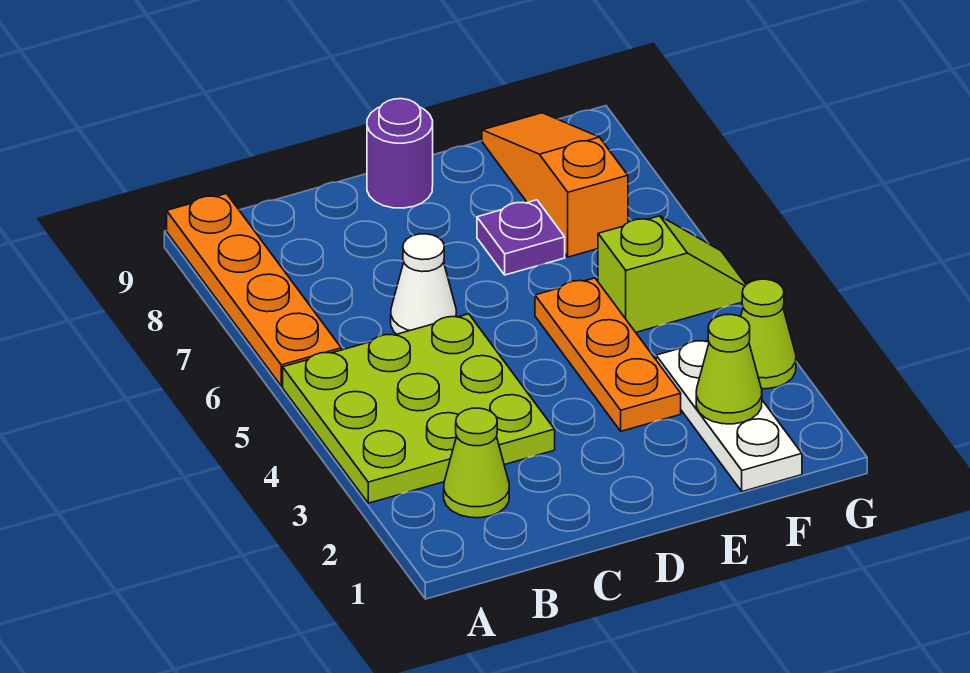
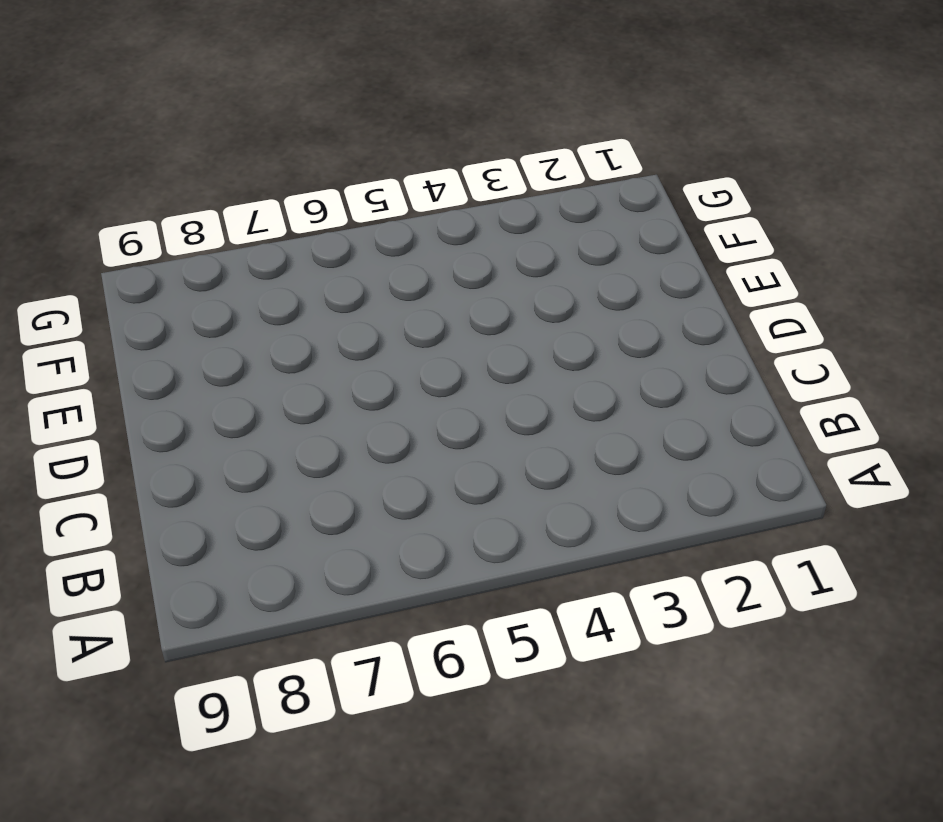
none -> lime 3x3 plate [283,314,555,503]
none -> orange 1x4 plate [167,194,341,386]
none -> lime 1x1 cone [444,408,509,518]

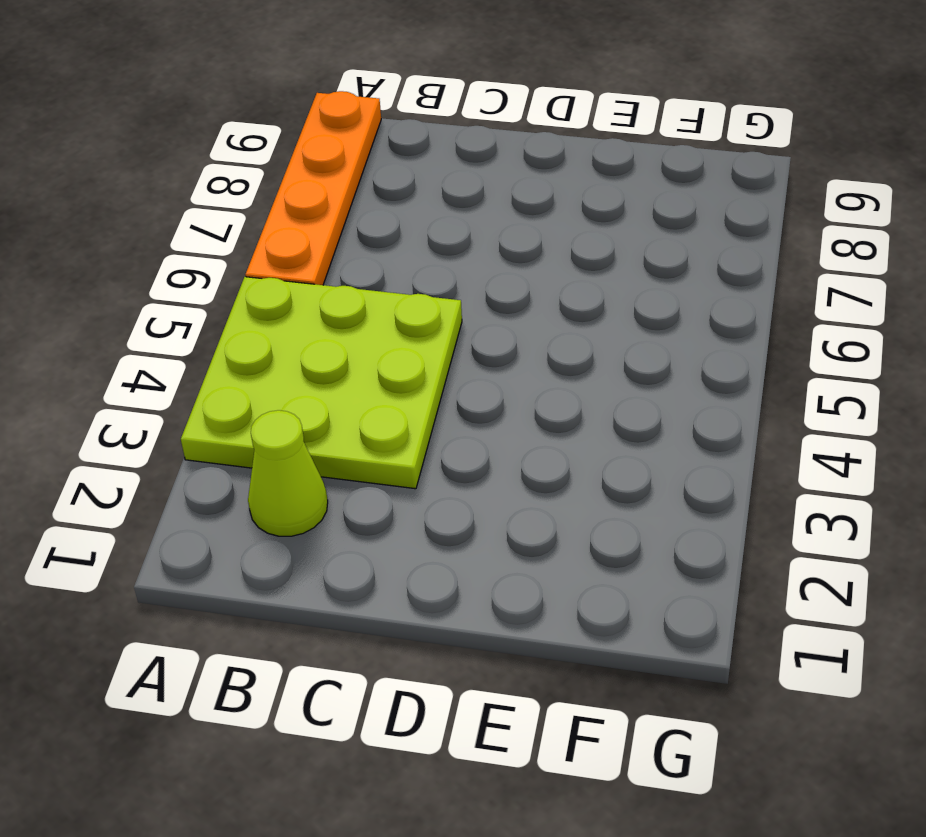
none -> white 1x1 cone [391,234,456,334]
none -> purple 1x1 round brick [367,99,433,208]
none -> orange 1x3 plate [535,278,681,431]

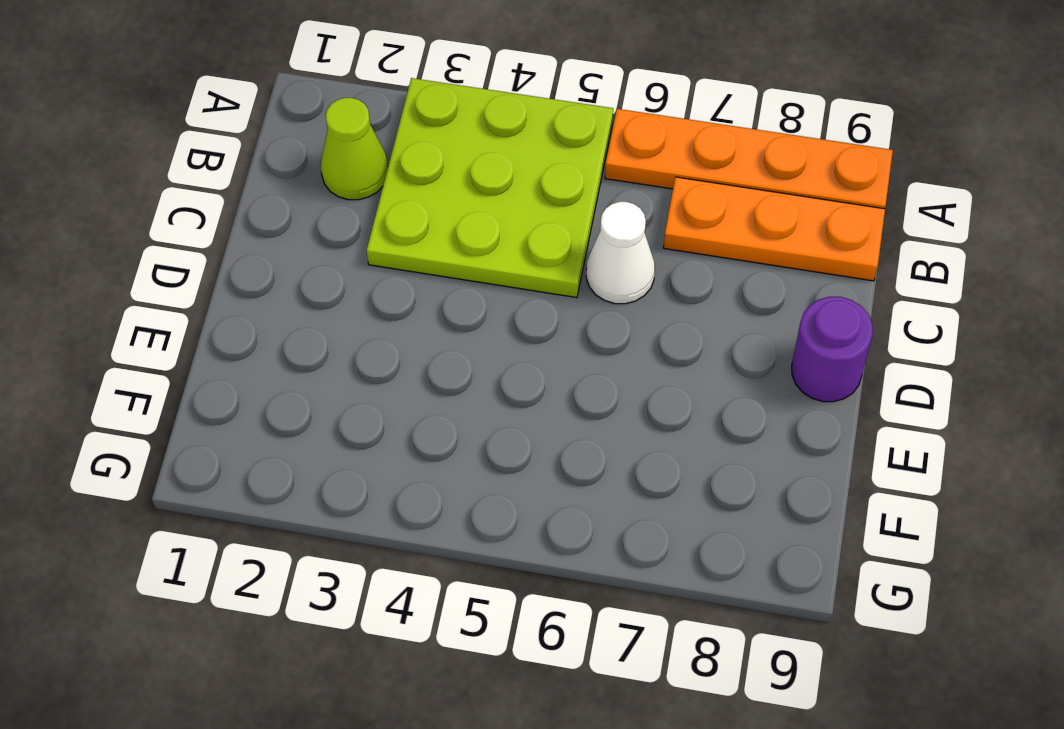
orange 1x3 plate [663,177,885,281] -> orange 1x3 plate moved to [535,278,681,431]
none -> purple 1x1 plate [477,200,565,275]
none -> white 1x3 plate [656,341,802,492]
none -> lime 1x2 slope [598,216,746,332]

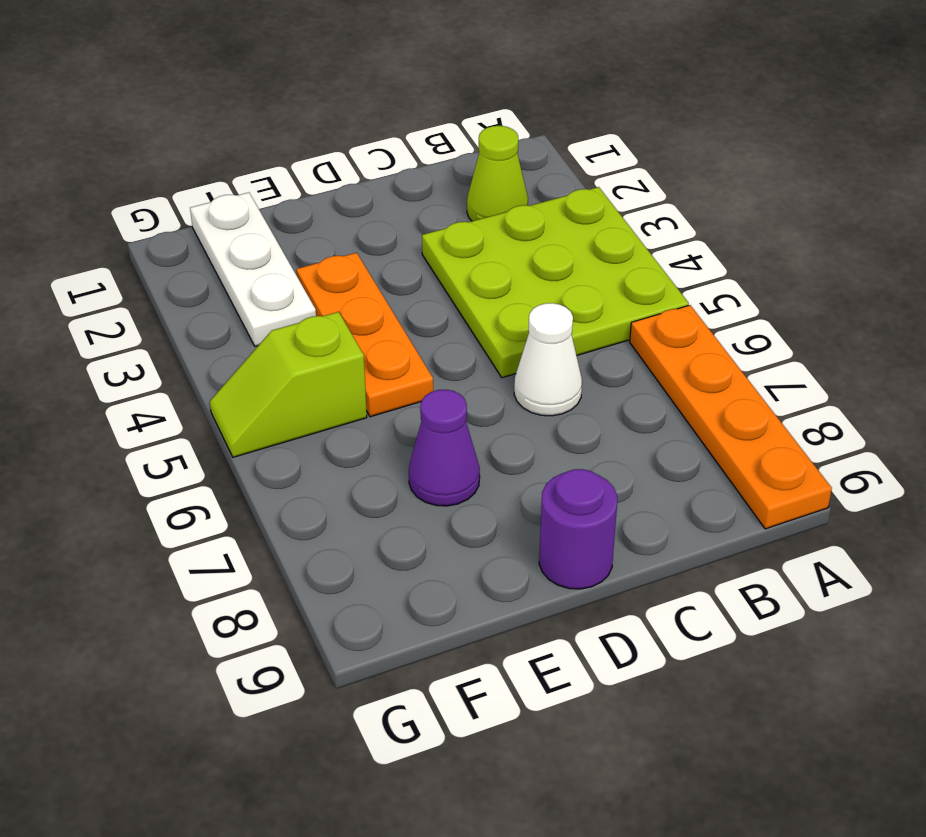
purple 1x1 cone [409,390,480,506] -> purple 1x1 plate [477,200,565,275]
none -> orange 1x3 slope [482,113,628,257]
none -> lime 1x1 cone [741,279,796,389]
none -> lime 1x1 cone [696,314,762,424]

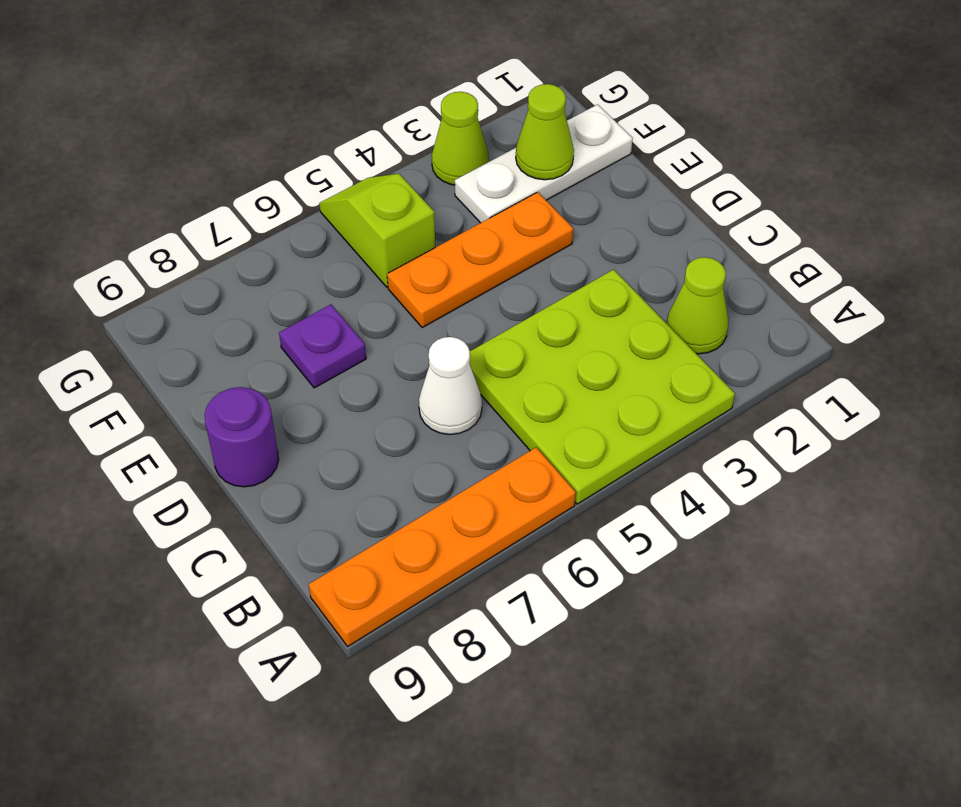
none -> orange 1x3 slope [482,113,628,257]

